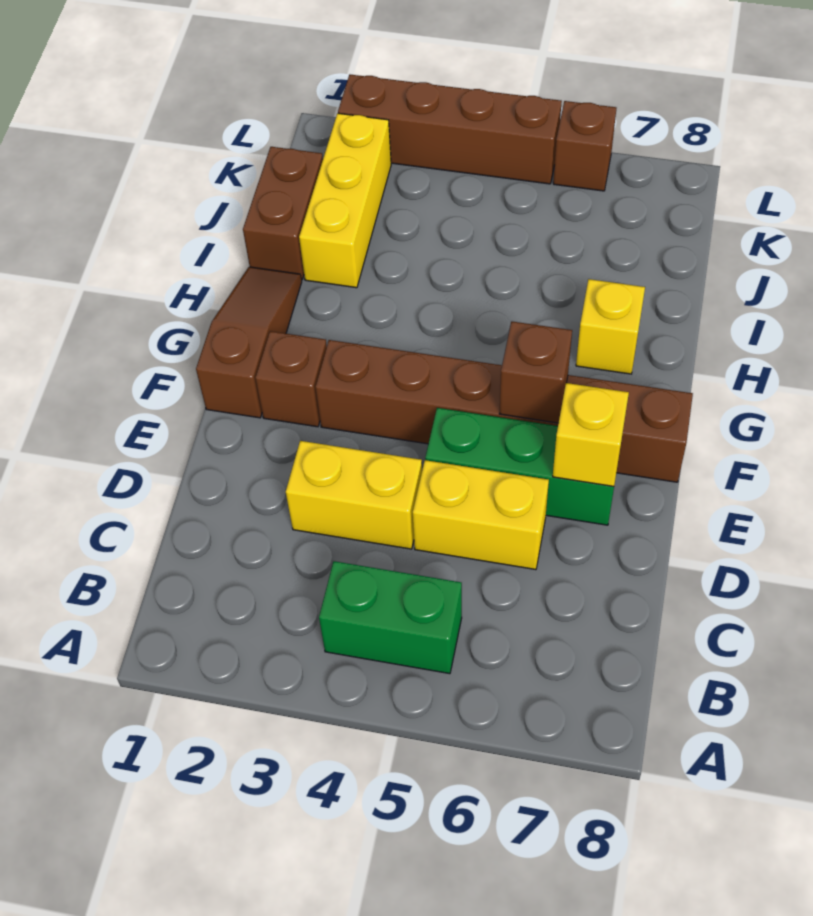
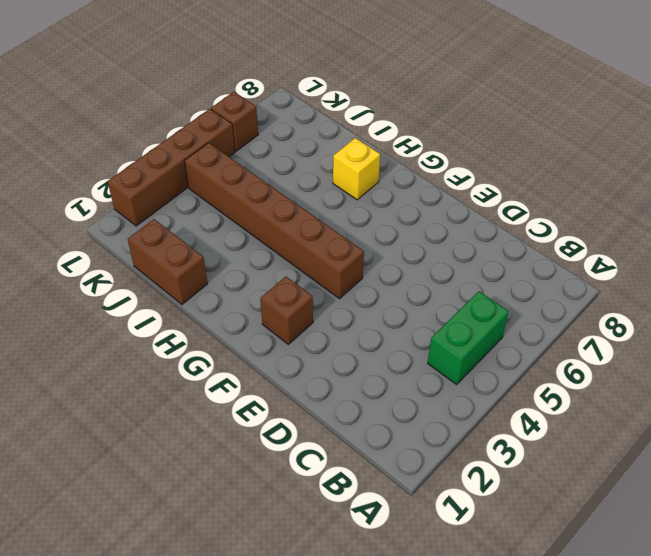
brown 1x6 brick [185,143,364,299] -> brown 1x6 brick turned to [315,340,693,482]
none -> yellow 1x2 brick [286,441,422,549]
none -> yellow 1x2 brick [413,460,549,570]
none -> green 1x3 brick [425,408,614,525]

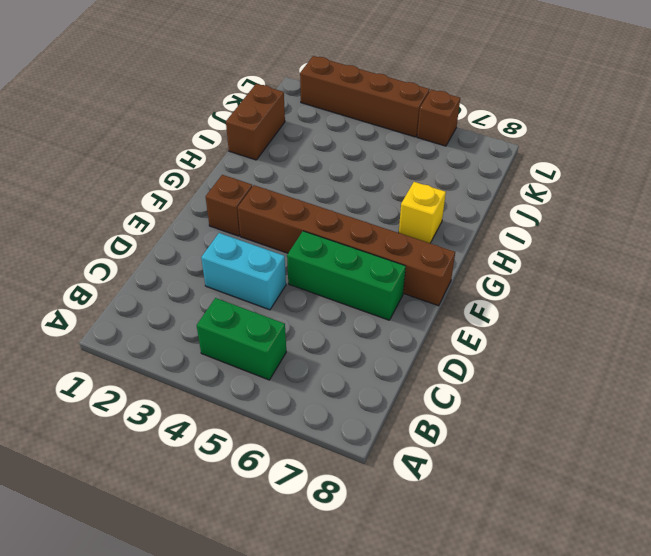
cyan 1x2 brick [201,233,286,310] -> yellow 1x2 brick [286,441,422,549]
none -> yellow 1x2 brick [413,460,549,570]
none -> brown 1x3 slope [196,267,302,418]
none -> yellow 1x3 brick [299,113,391,288]

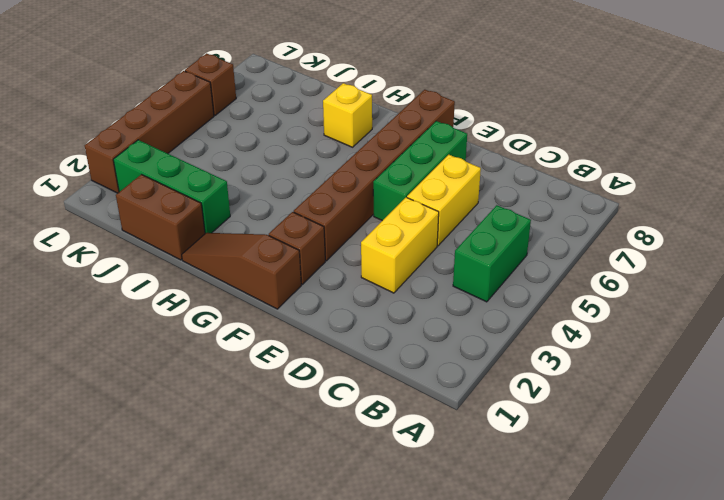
green 1x3 brick [113,140,230,233] -> yellow 1x3 brick [299,113,391,288]
none -> yellow 1x1 brick [553,383,629,486]
none -> brown 1x1 brick [500,322,572,423]

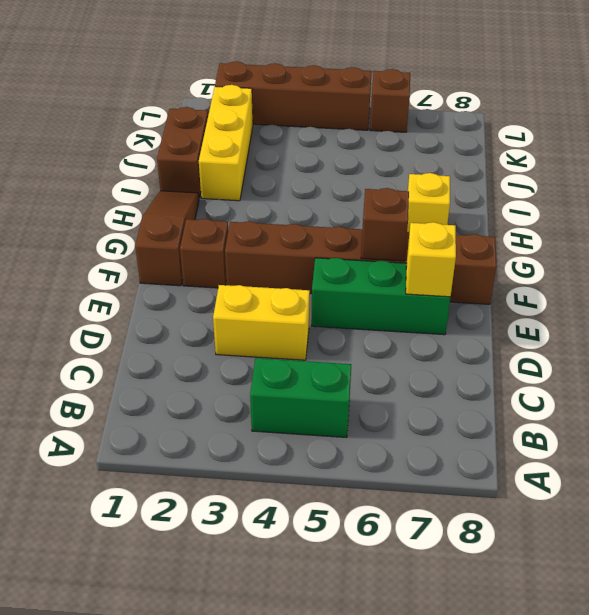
none -> yellow 1x2 brick [413,460,549,570]

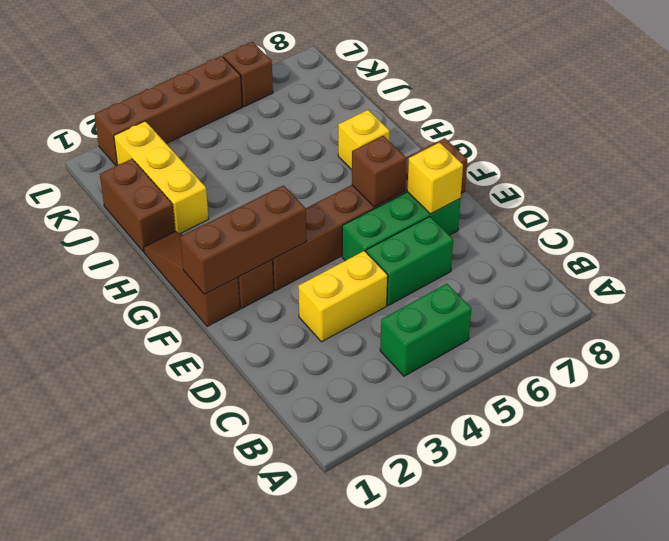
green 1x2 brick [366,217,453,306] -> yellow 1x2 brick [413,460,549,570]
brown 1x3 brick [180,185,306,294] -> none

